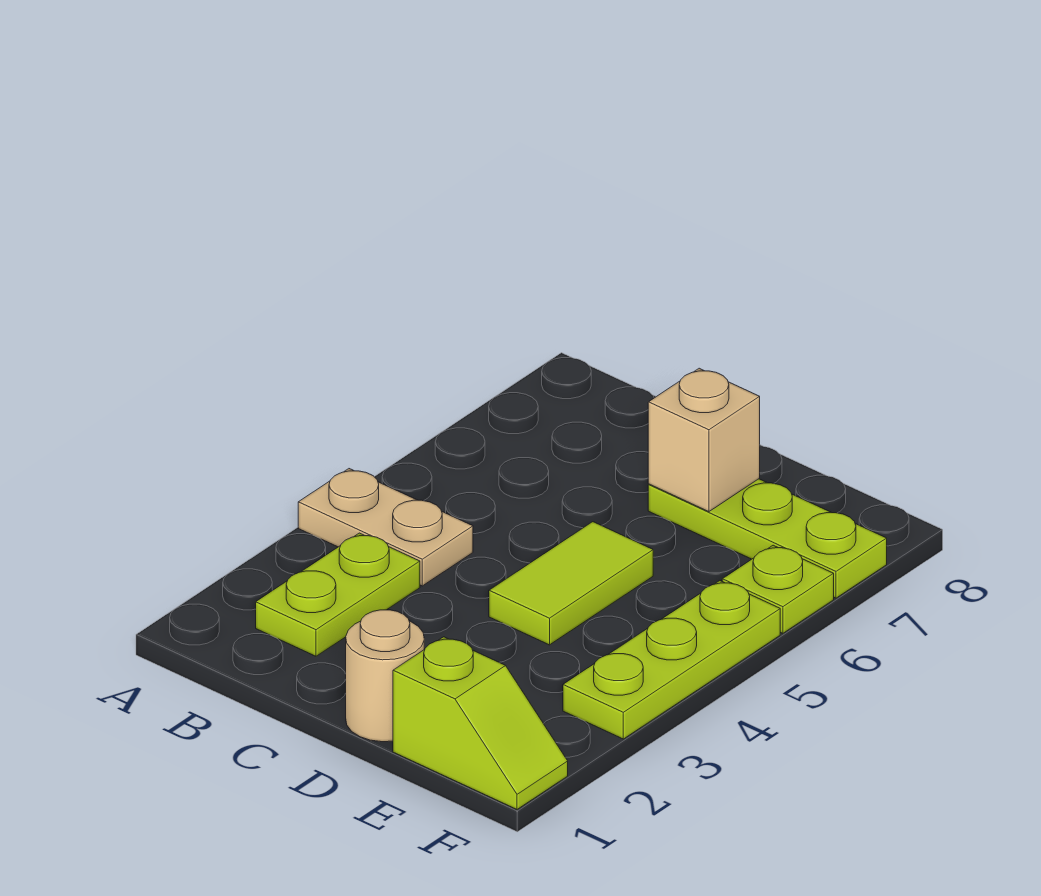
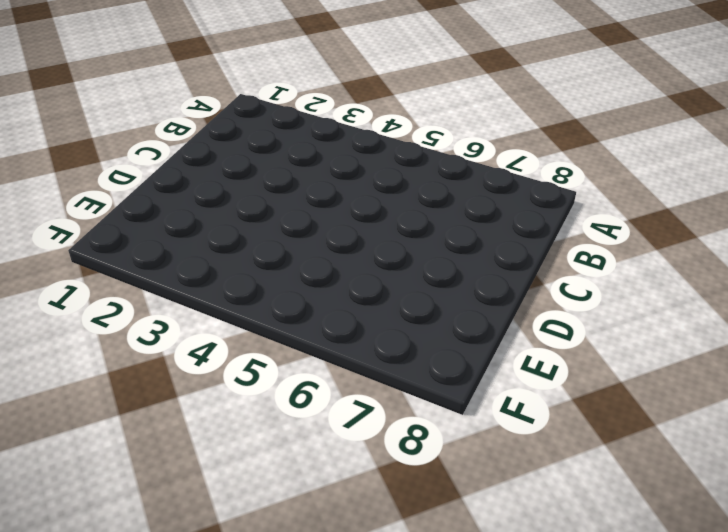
none -> tan 1x2 plate [298,469,473,586]
none -> lime 1x2 plate [256,533,420,656]

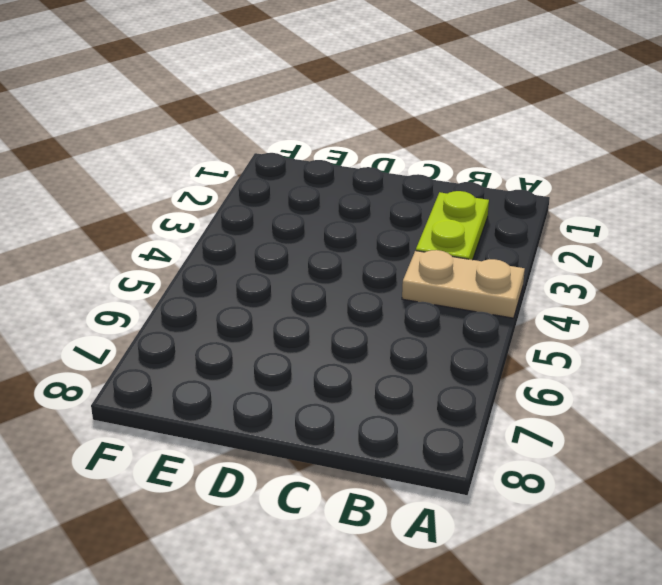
none -> tan 1x1 round brick [346,610,424,742]
none -> lime 1x2 tile [489,522,653,645]

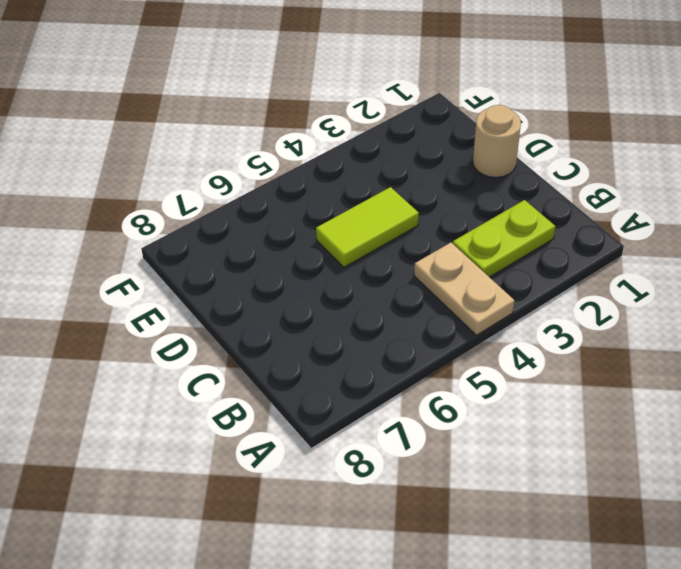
none -> lime 1x3 plate [648,479,887,598]
none -> lime 1x2 slope [393,637,568,809]

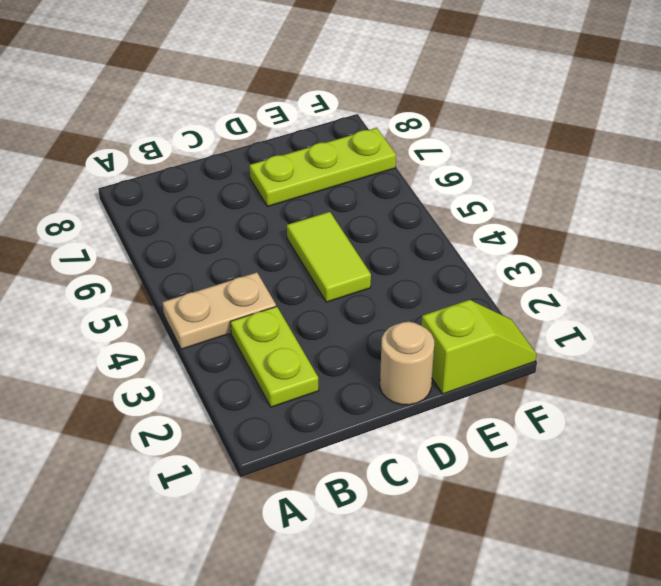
none -> lime 1x3 plate [563,581,780,739]
none -> lime 1x1 plate [722,545,834,633]

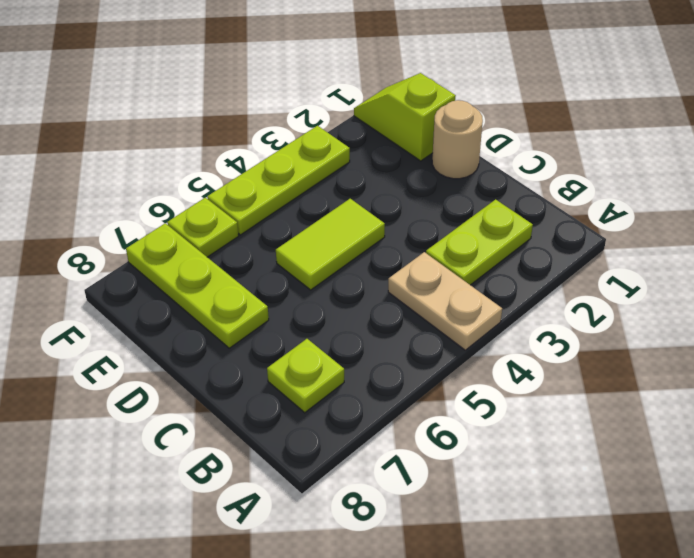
lime 1x1 plate [267,339,344,413] -> none
none -> tan 1x1 brick [648,368,760,512]

